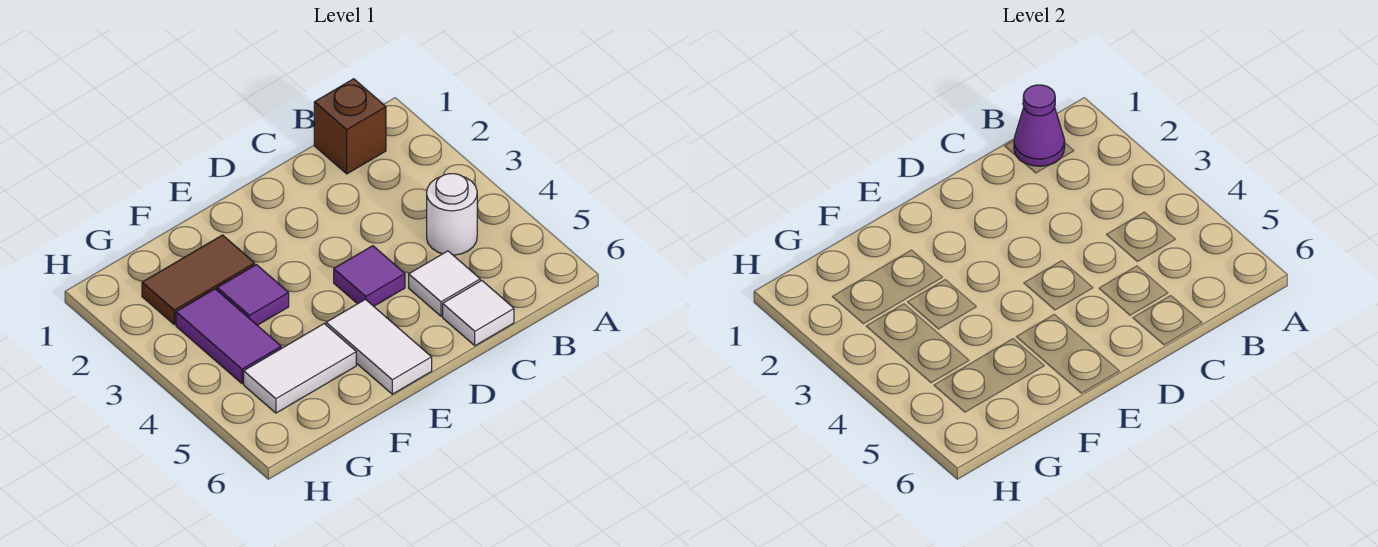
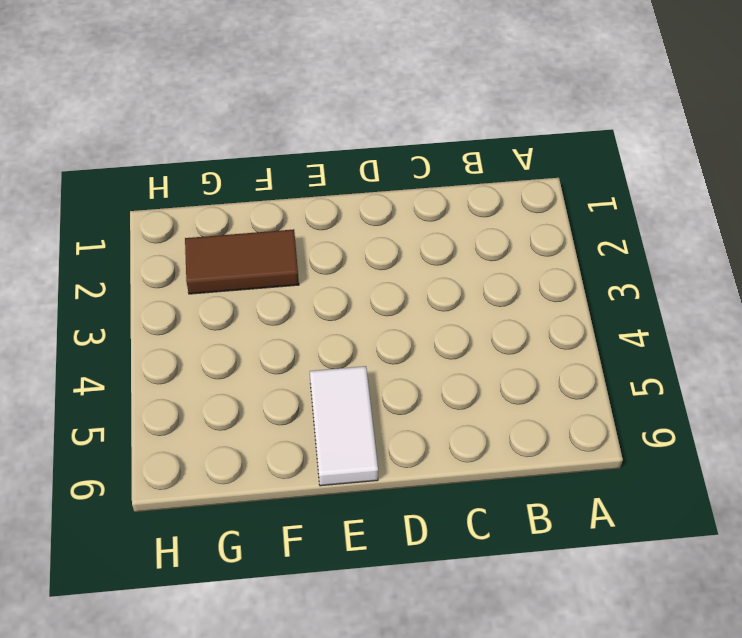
none -> brown 1x1 brick [314,79,386,174]
none -> white 1x1 round brick [427,174,477,255]

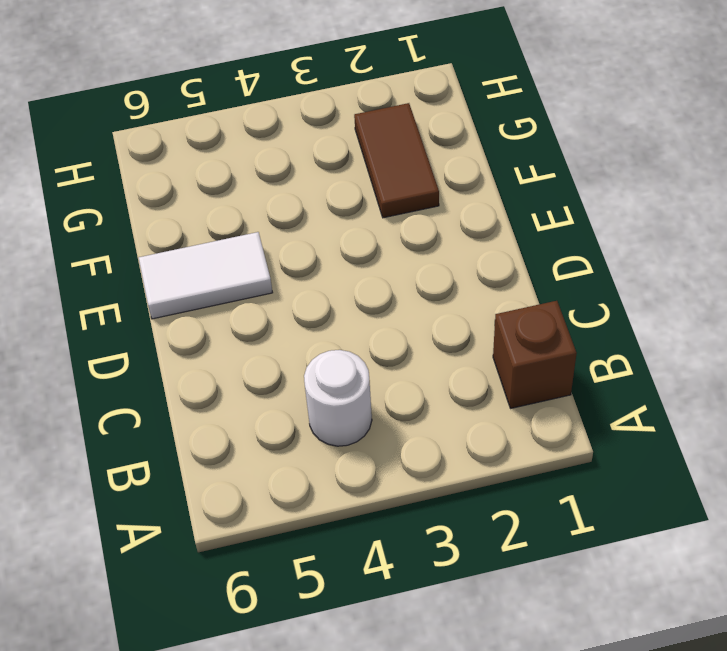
none -> white 1x1 tile [409,251,480,316]
none -> white 1x1 tile [443,281,514,346]

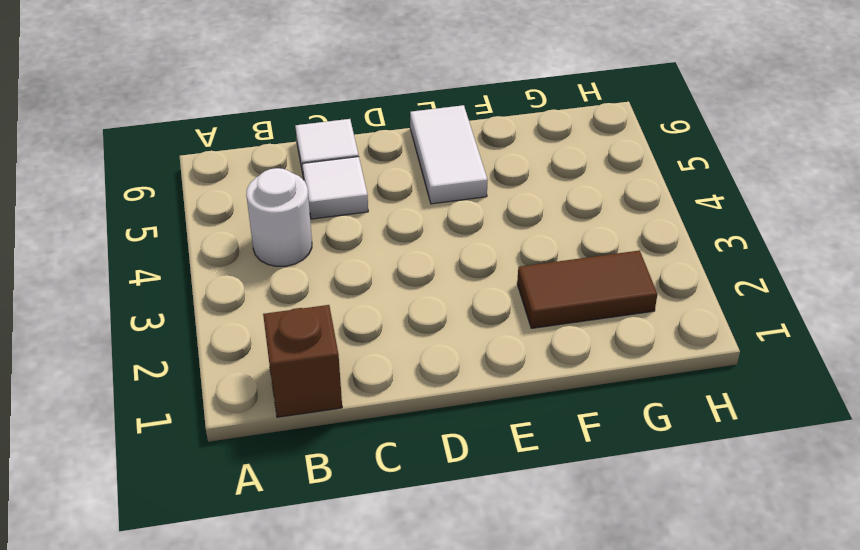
none -> purple 1x1 tile [334,246,405,306]
none -> purple 1x1 tile [217,265,289,325]

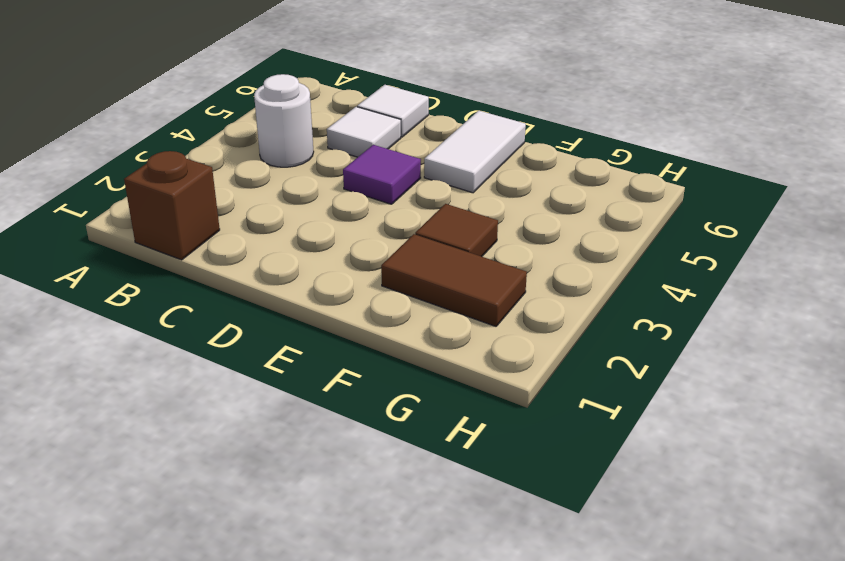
brown 1x1 tile [415,204,498,257] -> purple 1x1 tile [217,265,289,325]
none -> white 1x2 tile [244,324,356,413]
none -> purple 1x2 tile [176,289,281,384]

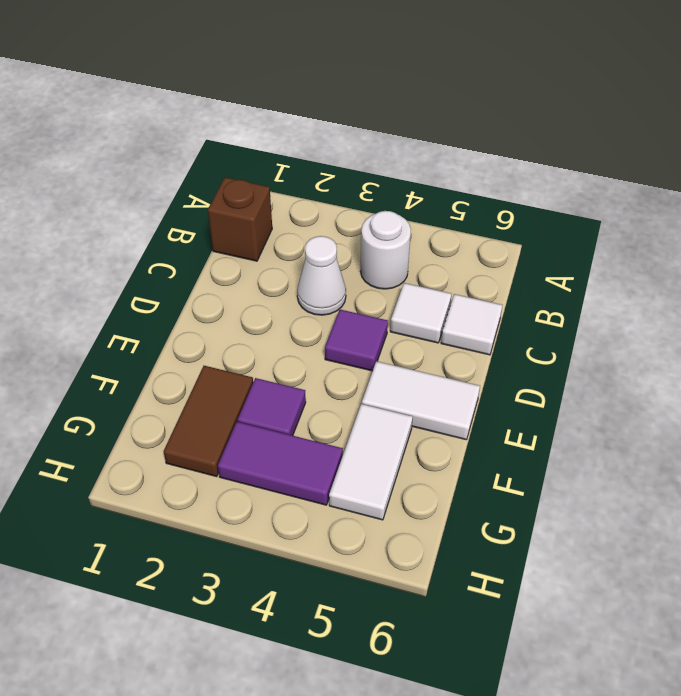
white 1x1 cone [297,236,346,315] -> none
none -> purple 1x1 cone [1014,85,1065,166]

